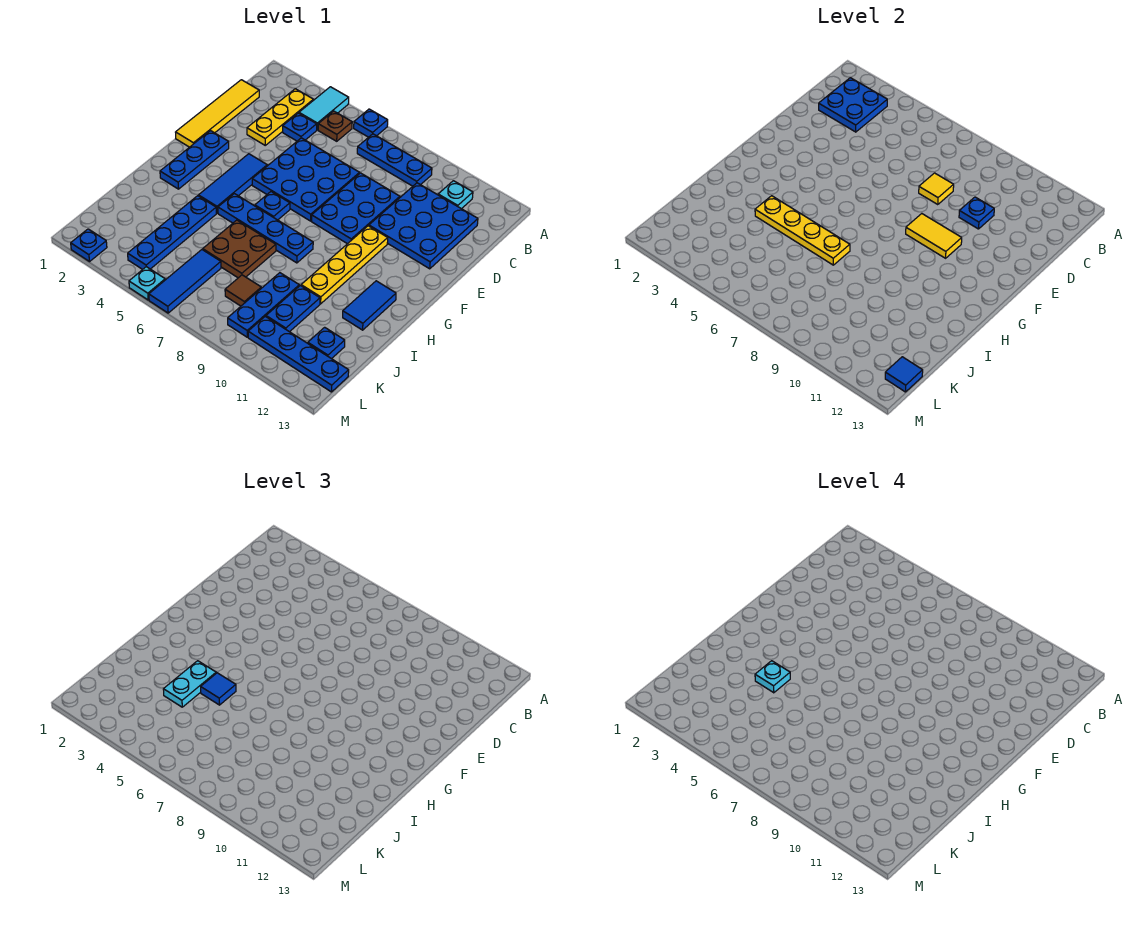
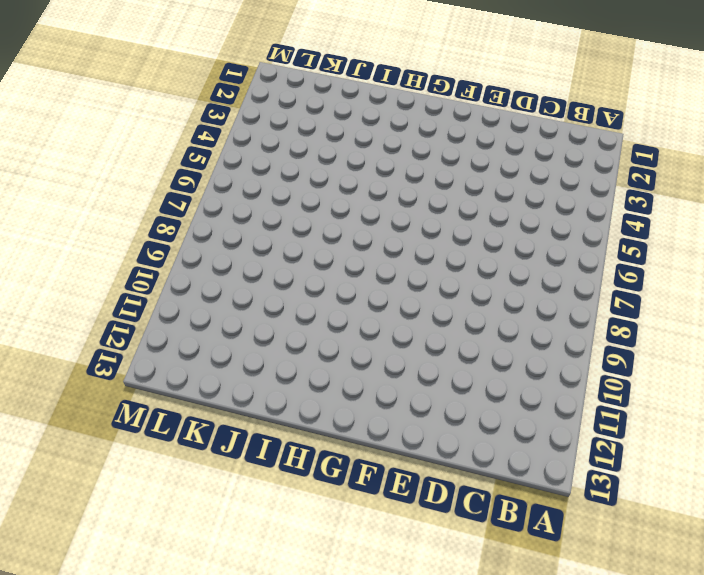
none -> cyan 1x2 tile [299,87,349,130]
none -> blue 1x1 plate [354,109,388,137]
none -> yellow 1x3 plate [247,89,313,145]
none -> brown 1x1 plate [318,111,352,141]

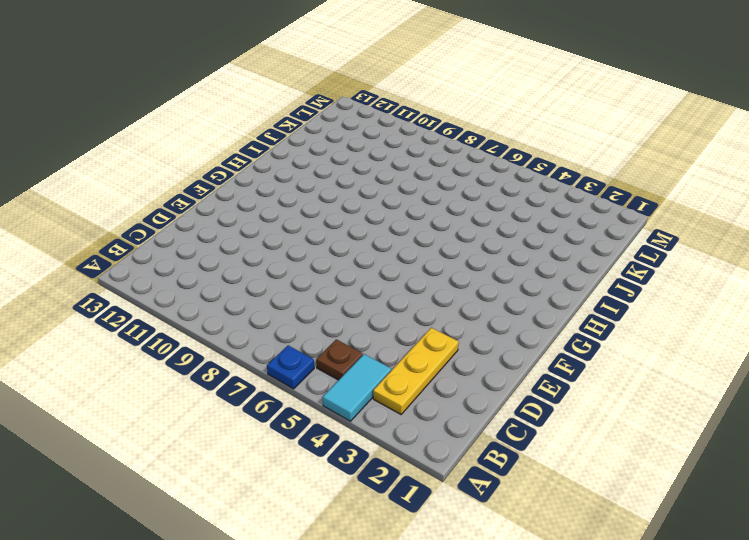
none -> blue 1x3 plate [357,134,432,186]
none -> cyan 1x1 plate [438,181,473,209]
none -> yellow 1x4 tile [176,80,259,147]
none -> blue 1x1 plate [283,113,317,141]

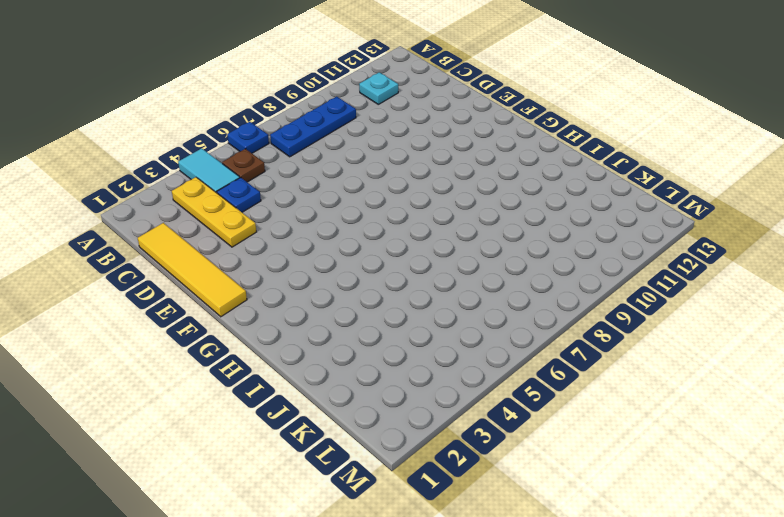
none -> blue 3x3 plate [369,183,478,269]
none -> blue 3x3 plate [252,138,360,221]
none -> blue 2x3 plate [312,173,400,244]
none -> blue 1x3 plate [160,131,229,189]

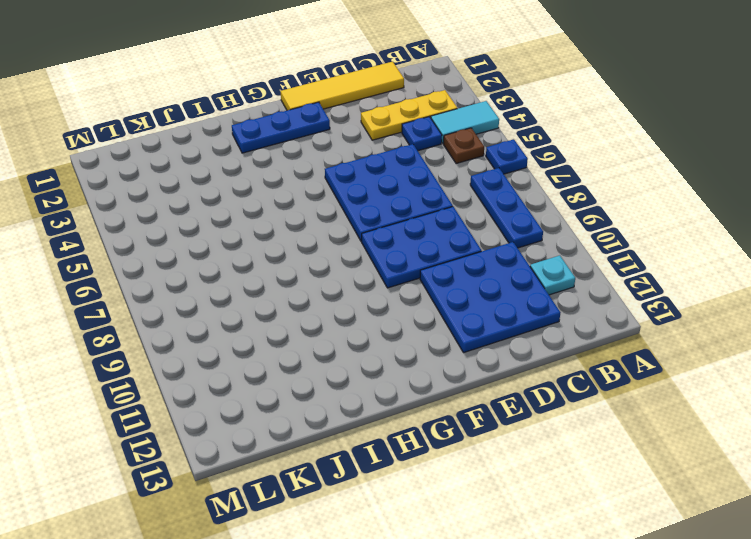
none -> blue 1x3 tile [198,154,267,213]
none -> yellow 1x4 plate [301,226,388,304]
none -> blue 1x1 plate [255,192,290,220]
none -> blue 1x4 plate [218,194,313,263]

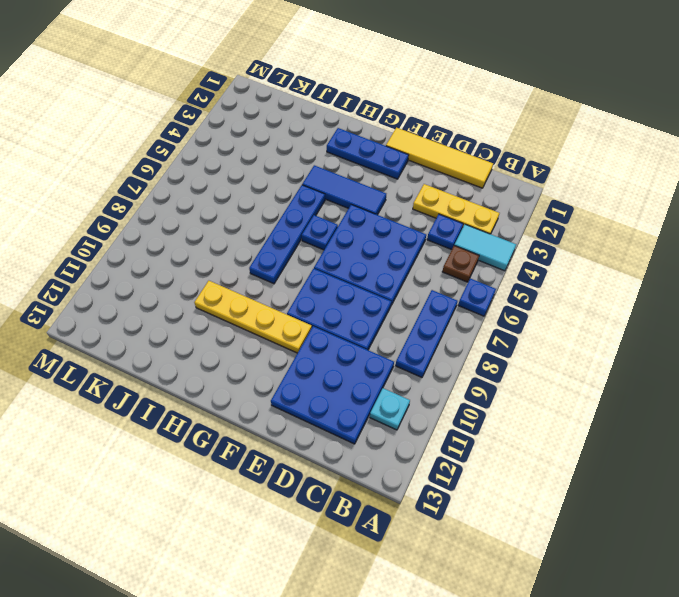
none -> blue 1x2 tile [343,281,396,330]
none -> blue 1x4 plate [128,196,216,269]
none -> brown 2x2 plate [203,220,276,278]
none -> blue 1x3 plate [228,273,299,337]

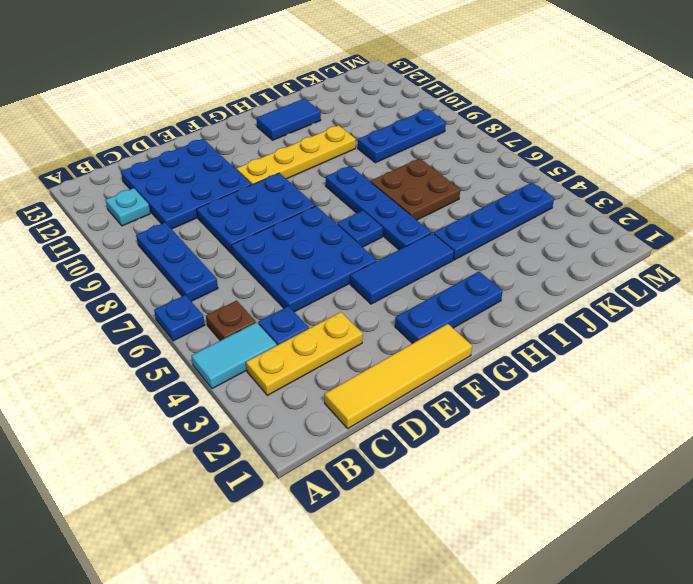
none -> blue 1x2 plate [266,285,320,332]
none -> blue 1x3 tile [149,250,221,313]
none -> brown 1x1 tile [225,275,261,306]
none -> blue 1x1 plate [308,327,345,359]

